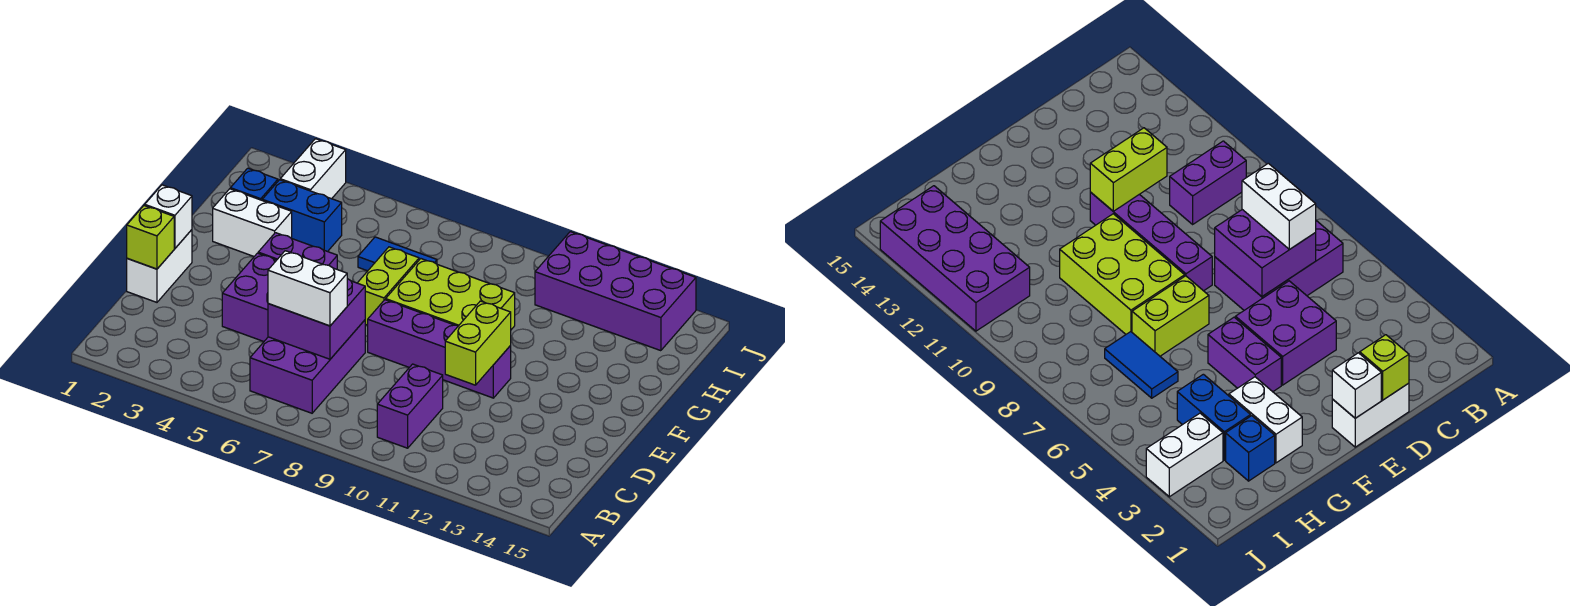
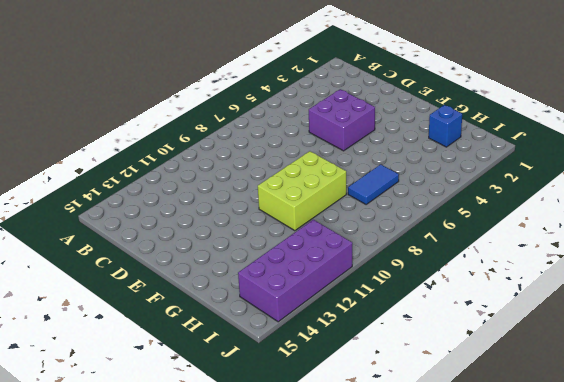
none -> purple 2x3 brick [250,320,365,413]
none -> purple 1x2 brick [377,364,443,448]
none -> white 1x2 brick [127,230,192,302]

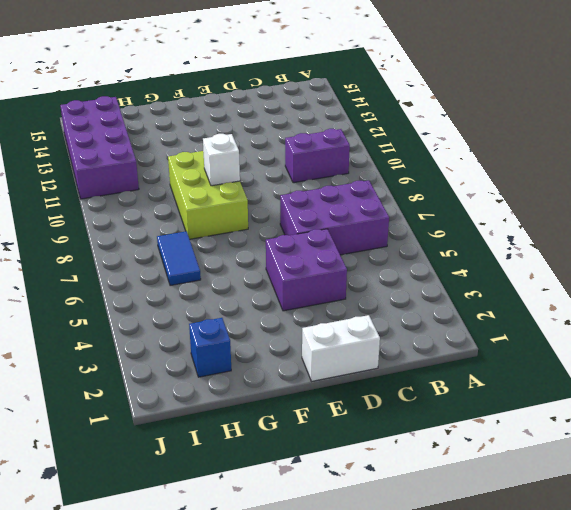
white 1x1 brick [203,134,240,186] -> white 1x1 brick moved to [145,185,192,248]
none -> purple 1x4 brick [368,300,511,398]
none -> purple 1x2 brick [258,233,337,269]
none -> lime 1x2 brick [358,247,419,325]

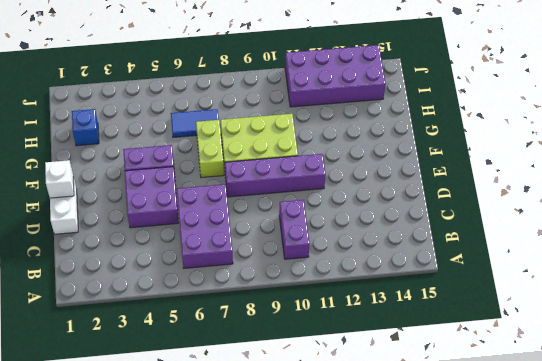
none -> white 1x2 brick [213,189,292,256]
none -> blue 1x2 brick [262,180,342,252]
none -> white 1x2 brick [280,139,346,199]

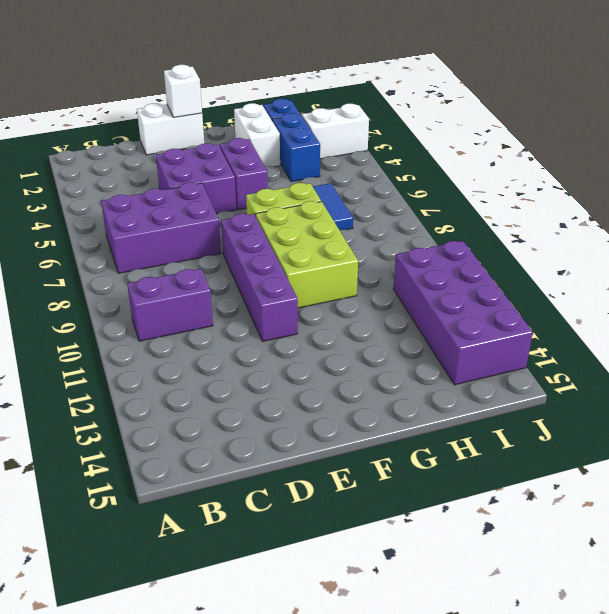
none -> purple 2x2 brick [268,279,365,359]
none -> lime 1x1 brick [127,205,174,269]
none -> lime 1x2 brick [445,301,511,385]

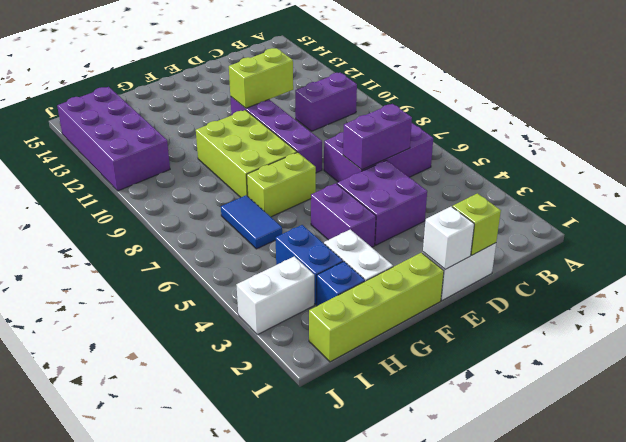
purple 1x2 brick [343,104,412,170] -> purple 2x2 brick [268,279,365,359]
lime 1x4 brick [309,253,444,362] -> none
none -> white 1x2 brick [268,251,347,326]

